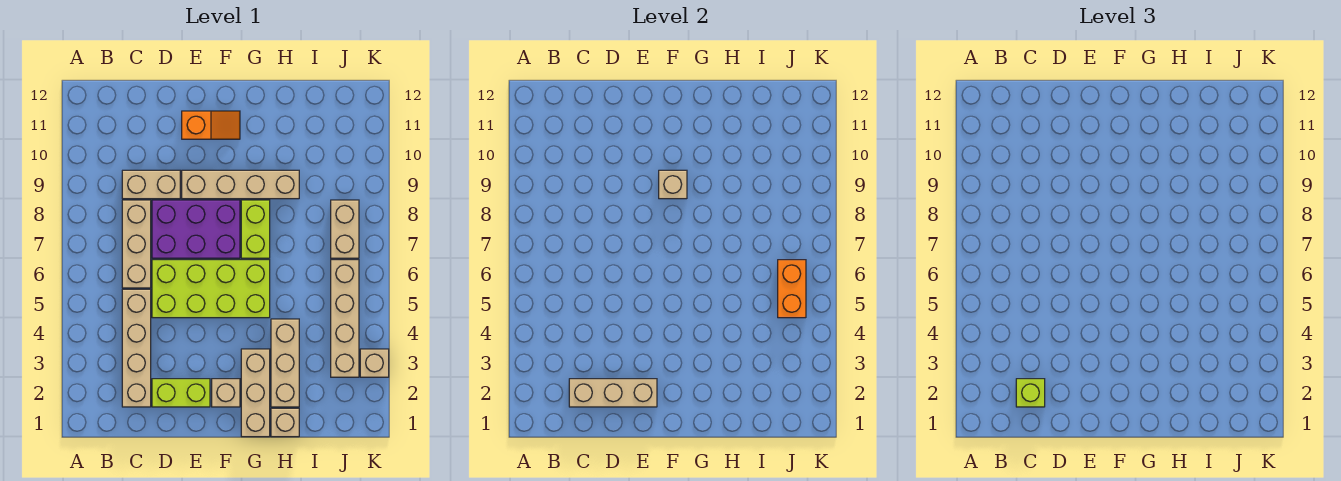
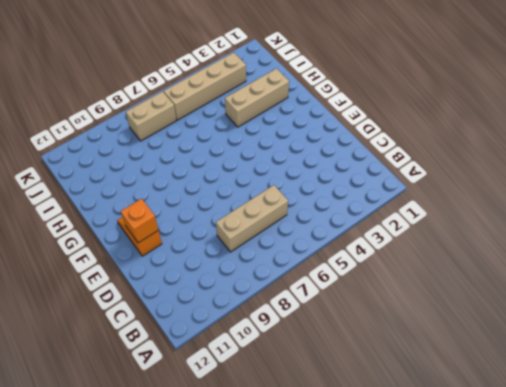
orange 1x1 brick [121,199,158,243] -> none
none -> tan 1x4 brick [122,289,151,407]
none -> tan 1x2 brick [122,170,180,199]
none -> lime 1x2 brick [152,379,210,407]

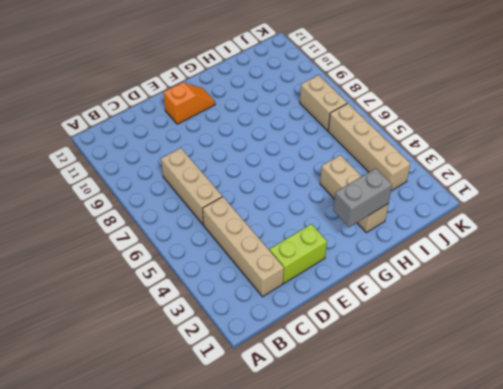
grey 1x2 brick [333,168,392,227] -> none
none -> tan 1x2 brick [122,170,180,199]
none -> lime 2x4 brick [152,260,270,318]
none -> purple 2x3 brick [152,200,240,258]

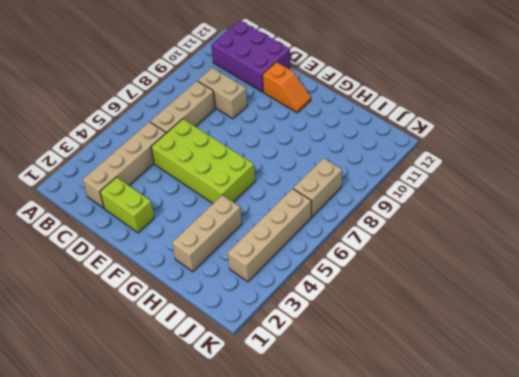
purple 2x3 brick [211,20,290,92] -> purple 2x3 brick moved to [152,200,240,258]
none -> tan 1x4 brick [182,170,299,199]
none -> tan 1x1 brick [212,379,240,407]
none -> tan 1x3 brick [241,349,270,437]

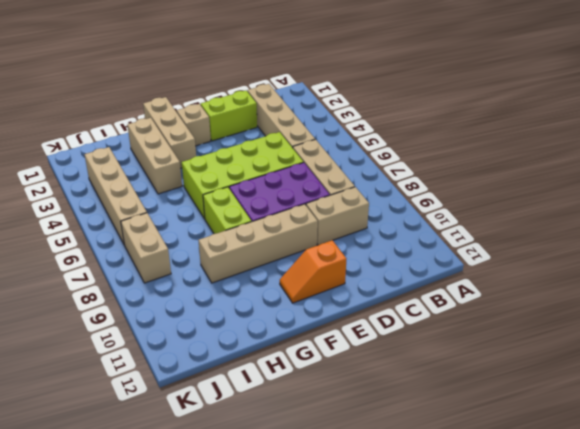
none -> tan 1x1 brick [271,408,299,437]
none -> tan 1x1 brick [360,349,389,377]
none -> tan 1x3 brick [569,379,657,407]

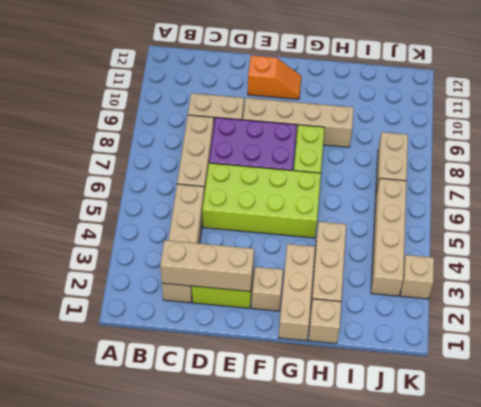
none -> tan 1x1 brick [659,170,687,199]
none -> orange 1x2 brick [778,260,806,318]
none -> lime 1x1 brick [1016,379,1045,407]

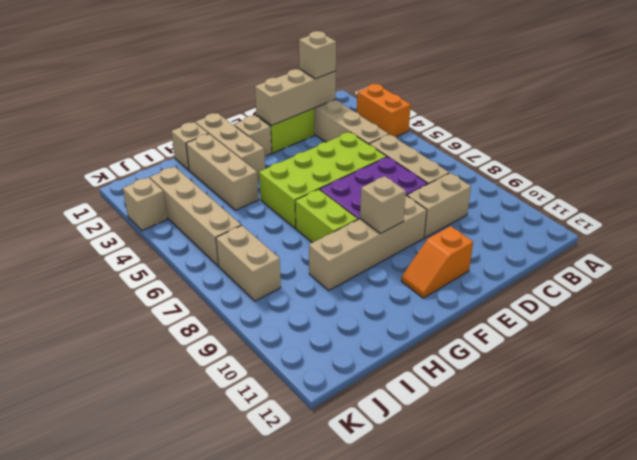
orange 1x2 brick [357,84,411,137] -> orange 1x2 brick moved to [778,260,806,318]
tan 1x1 brick [299,31,336,79] -> lime 1x1 brick [1016,379,1045,407]

